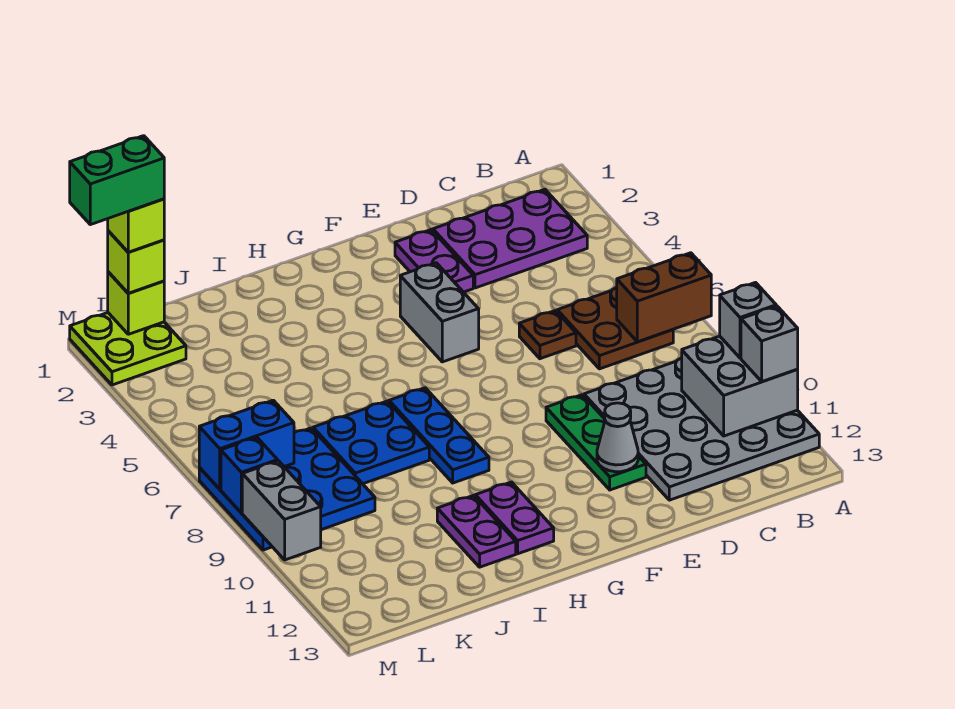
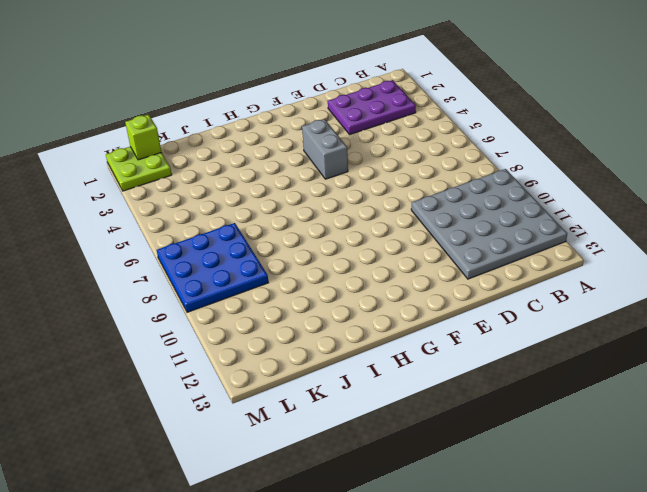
none -> brown 2x2 plate [557,287,673,369]
none -> brown 1x1 plate [519,310,576,359]
none -> purple 1x2 plate [395,230,473,292]

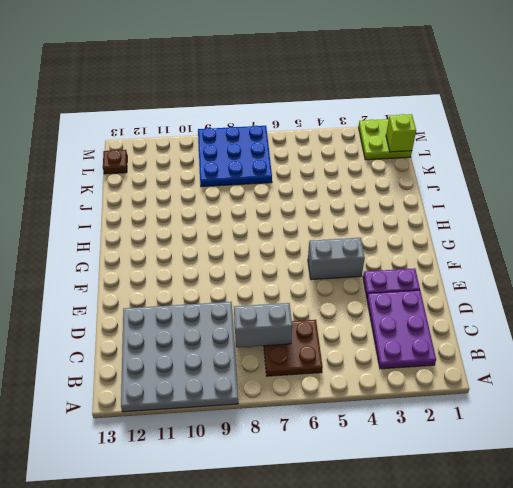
grey 1x2 brick [234,303,292,347] -> grey 1x2 brick moved to [242,461,321,560]
brown 1x1 plate [103,150,127,174] -> brown 1x1 plate moved to [519,310,576,359]
none -> green 1x3 plate [546,395,646,490]
none -> blue 1x3 plate [389,388,489,483]
none -> purple 1x2 plate [475,482,554,554]

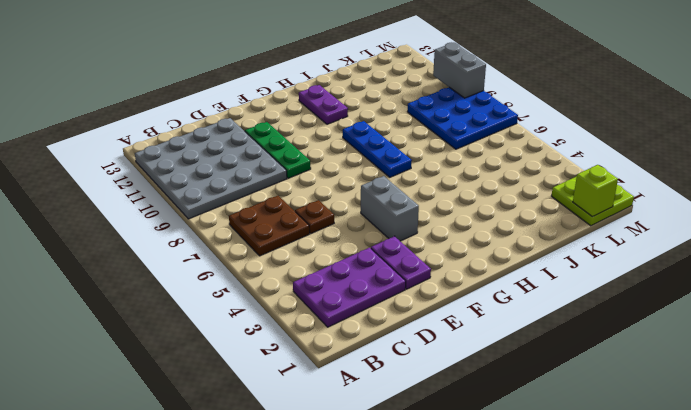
none -> blue 2x2 plate [313,401,429,484]
none -> purple 1x2 plate [437,495,516,567]
none -> brown 1x2 brick [617,253,711,342]

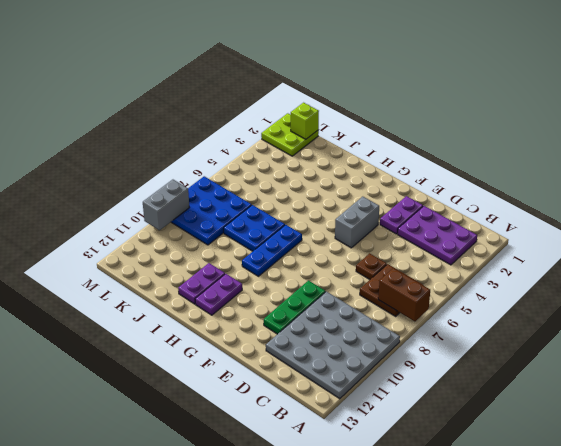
none -> grey 2x2 brick [682,336,798,436]
none -> grey 1x1 cone [597,403,638,472]
none -> blue 1x2 brick [199,400,294,489]

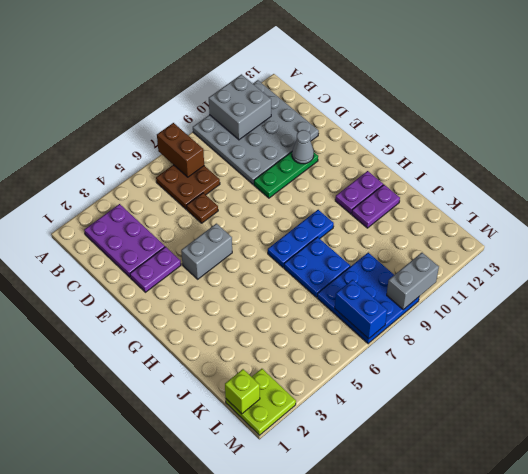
none -> blue 1x1 brick [221,437,278,513]
none -> grey 1x1 brick [720,283,776,358]
none -> grey 1x1 brick [741,306,798,382]

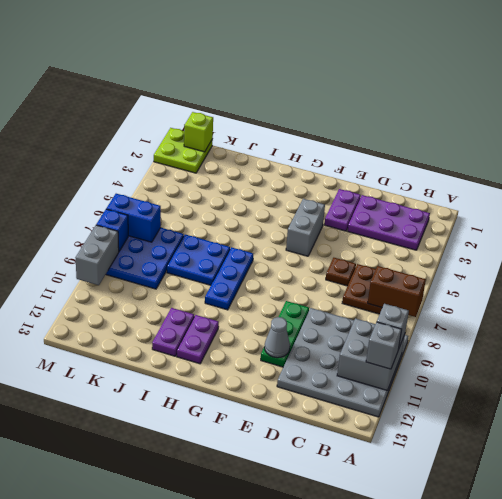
none -> lime 1x1 brick [108,231,164,293]
none -> lime 1x1 brick [108,199,164,252]
none -> green 1x2 brick [70,136,164,225]

